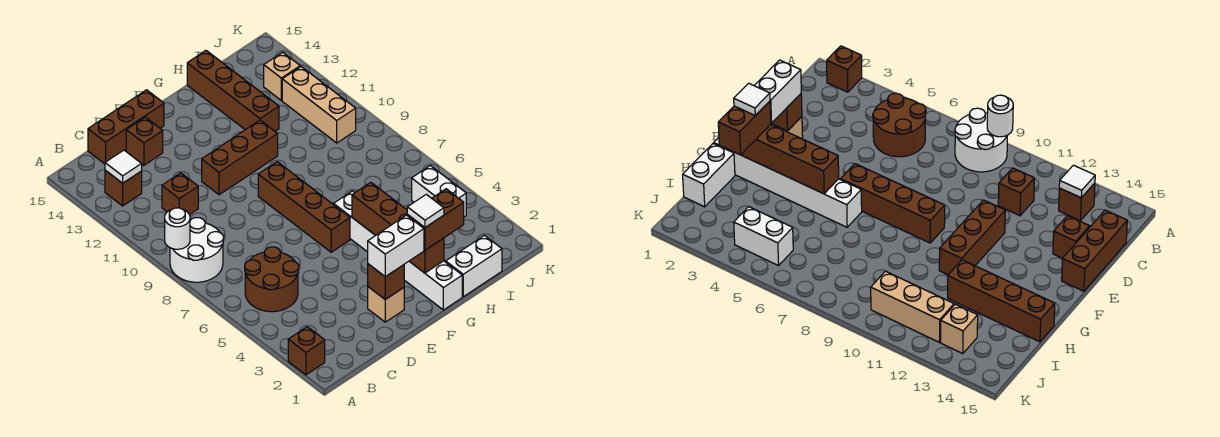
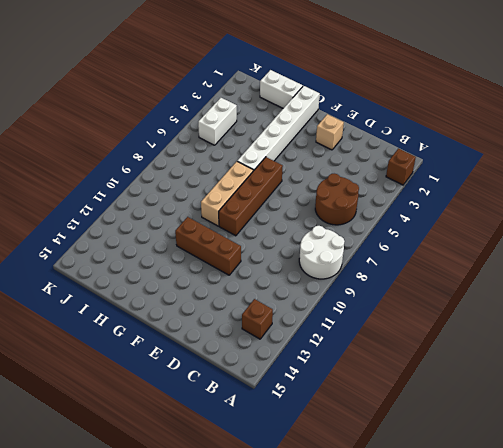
tan 1x3 brick [201,161,253,226] -> tan 1x3 brick moved to [282,67,356,143]
none -> brown 1x1 brick [162,173,198,215]
none -> brown 1x3 brick [88,90,164,164]
none -> brown 1x1 brick [126,117,163,165]

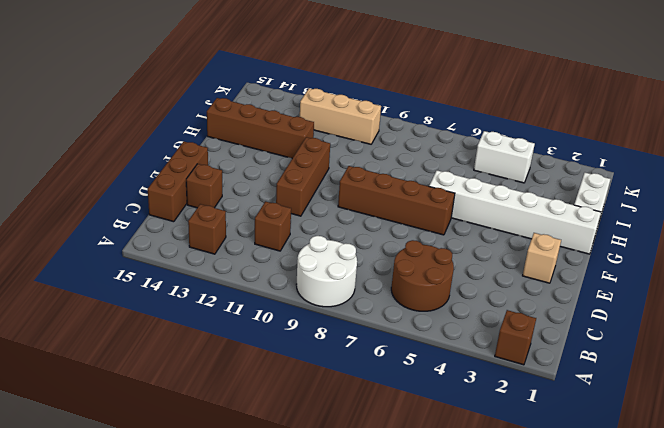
none -> tan 1x1 brick [264,52,300,100]
none -> white 1x1 round brick [165,208,190,249]
none -> white 1x1 tile [105,150,142,183]

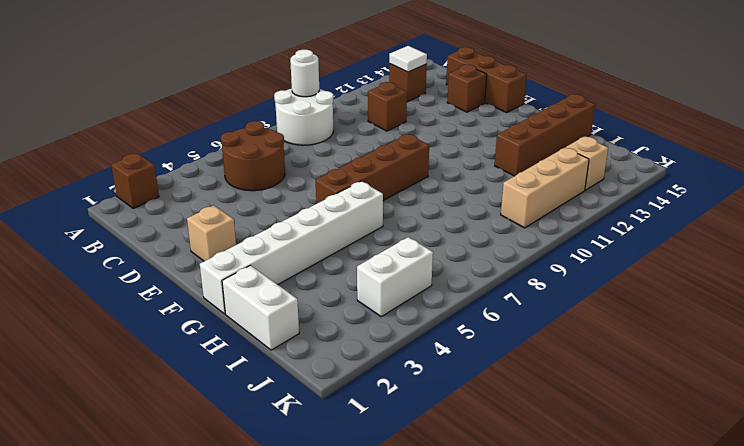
none -> brown 1x3 brick [202,120,278,195]
none -> brown 1x1 brick [368,264,404,299]
none -> brown 1x4 brick [352,182,444,273]

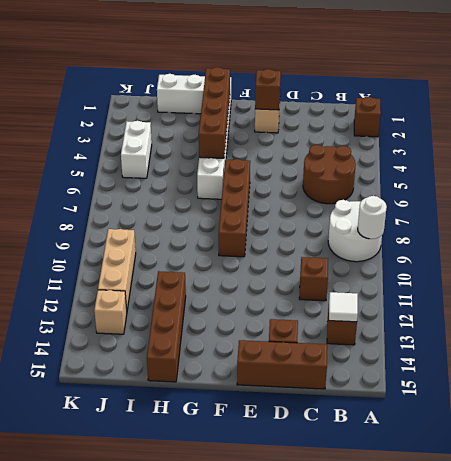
none -> brown 1x3 brick [202,120,278,195]
none -> white 1x2 brick [368,215,424,277]
none -> brown 1x2 brick [407,189,464,250]

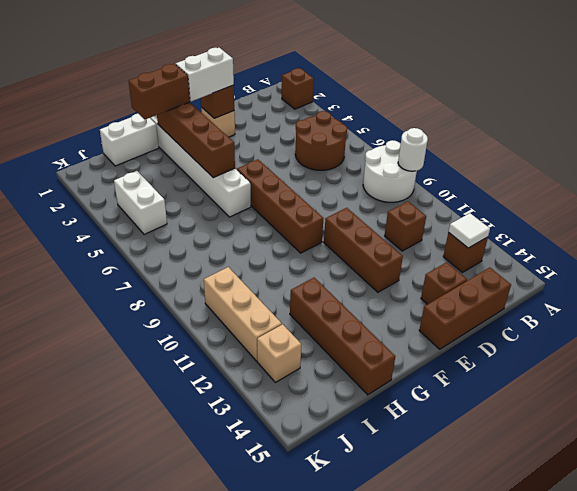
brown 1x3 brick [324,208,403,292] -> brown 1x3 brick turned to [202,120,278,195]
none -> white 1x1 tile [407,194,444,227]

